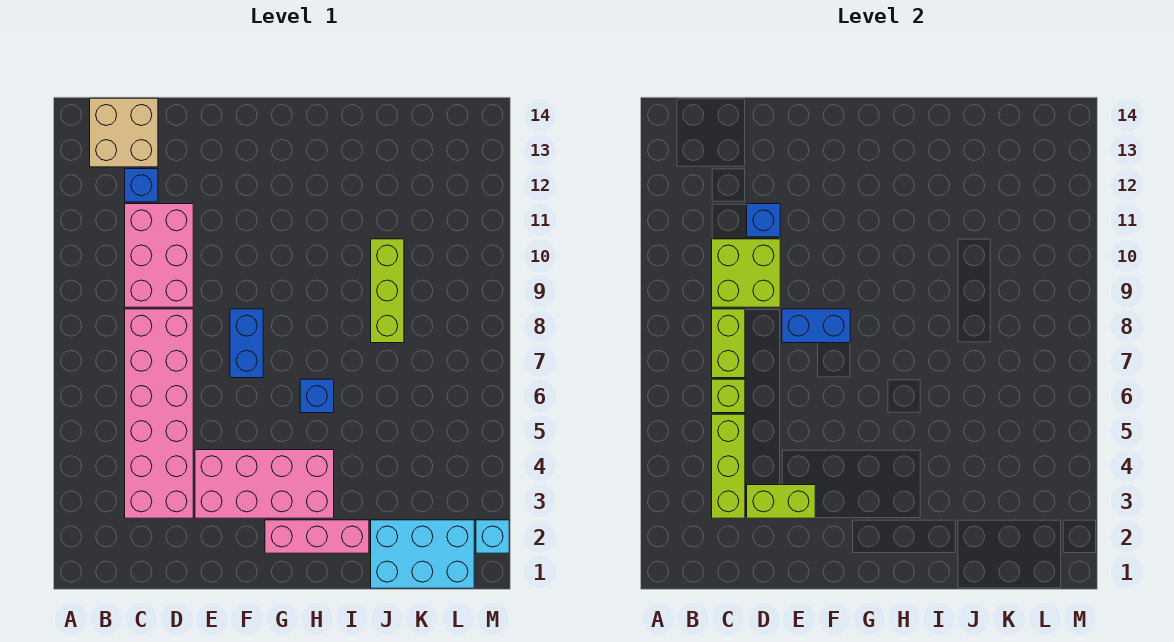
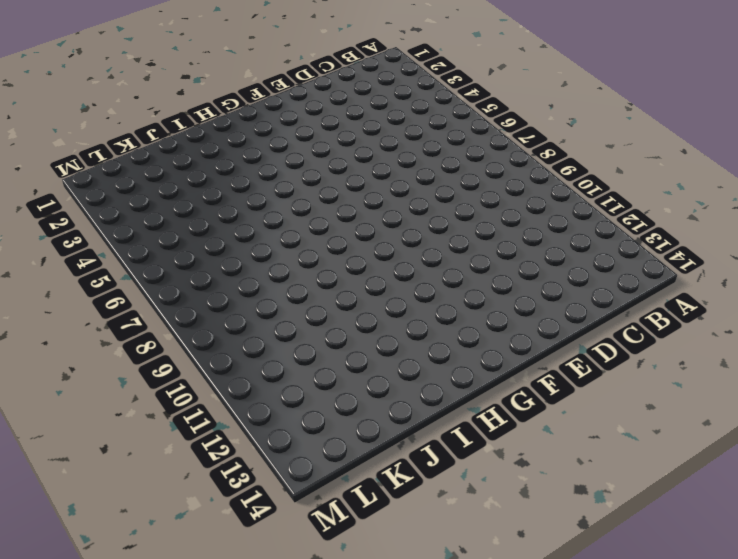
none -> tan 2x2 brick [90,98,158,167]
none -> pink 2x6 brick [125,309,193,518]
none -> pink 2x3 brick [125,204,193,307]

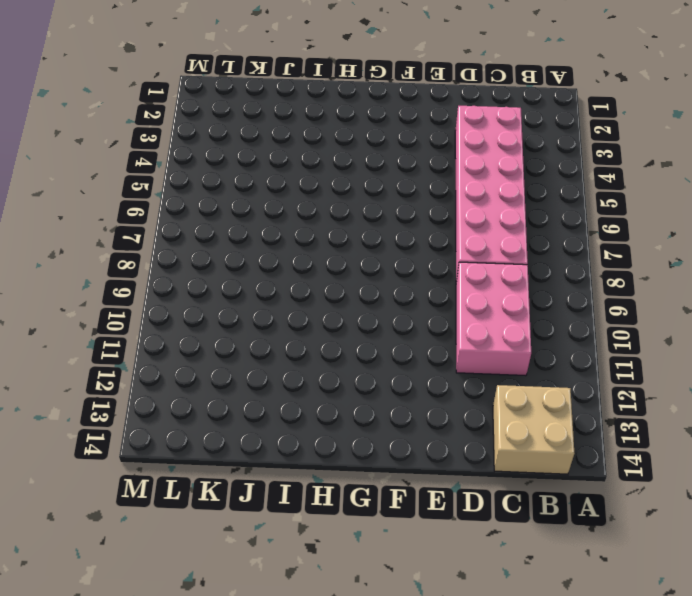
none -> blue 1x1 brick [125,169,158,202]
none -> pink 2x4 brick [195,450,334,518]
none -> blue 1x2 brick [230,309,263,378]

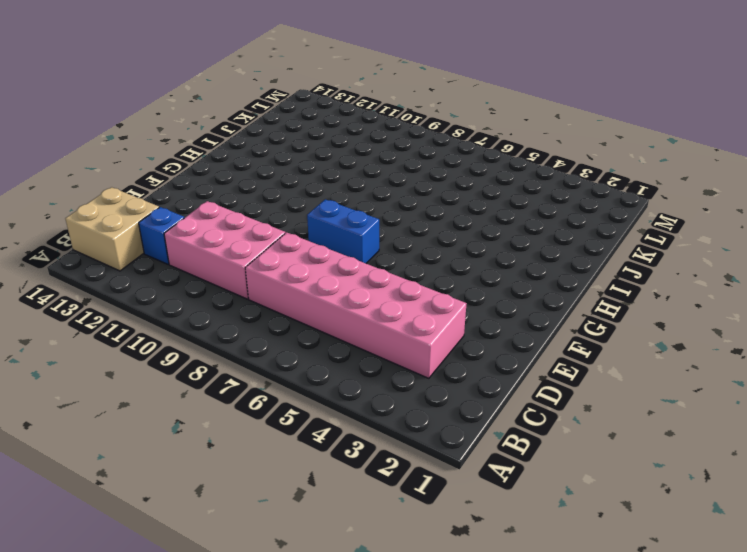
none -> pink 2x4 brick [195,450,334,518]
none -> pink 1x3 brick [265,520,369,553]
none -> blue 1x1 brick [300,379,334,413]

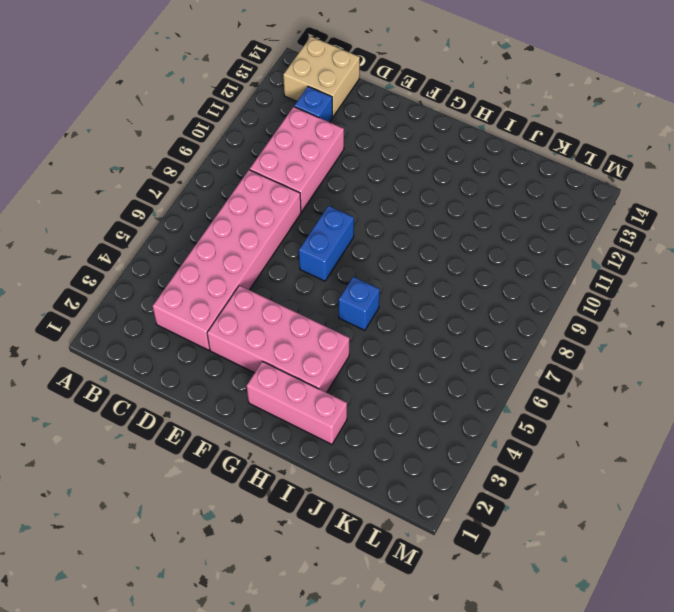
none -> cyan 2x3 brick [371,520,474,588]
none -> lime 1x3 brick [371,239,404,343]
none -> cyan 1x1 brick [476,520,509,553]

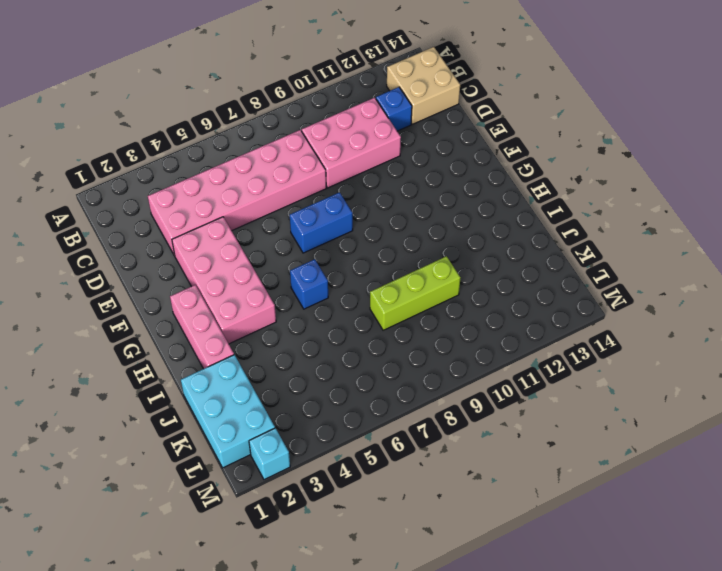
none -> lime 1x3 brick [712,414,745,518]
none -> lime 1x1 brick [712,379,745,413]
none -> lime 1x2 brick [712,309,745,378]

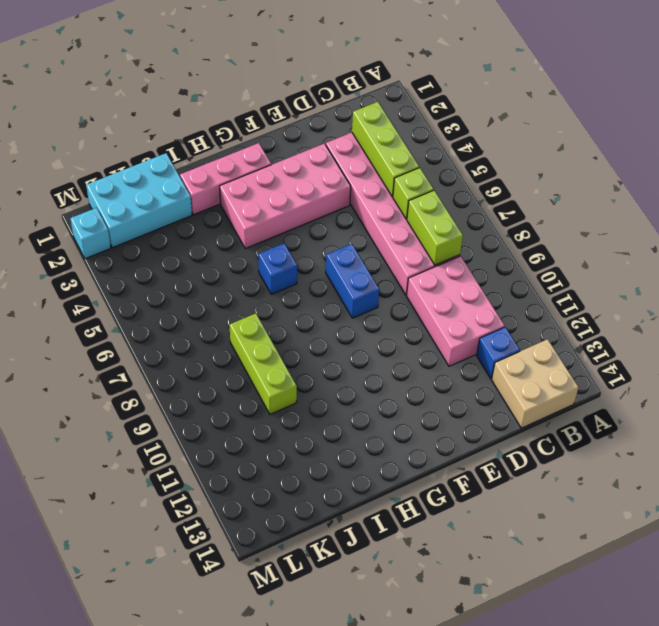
none -> lime 2x2 brick [712,239,780,307]
none -> lime 1x2 brick [747,485,815,518]
none -> blue 1x1 brick [747,204,780,237]

